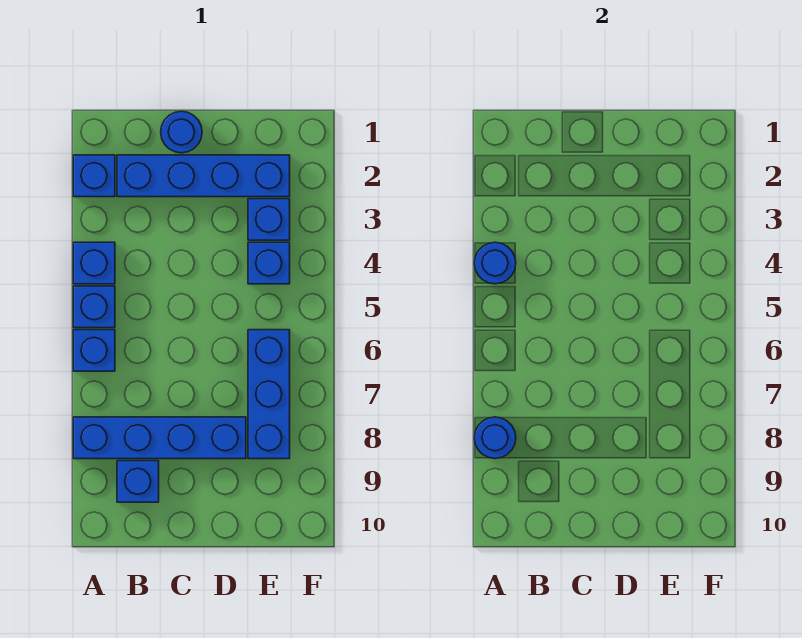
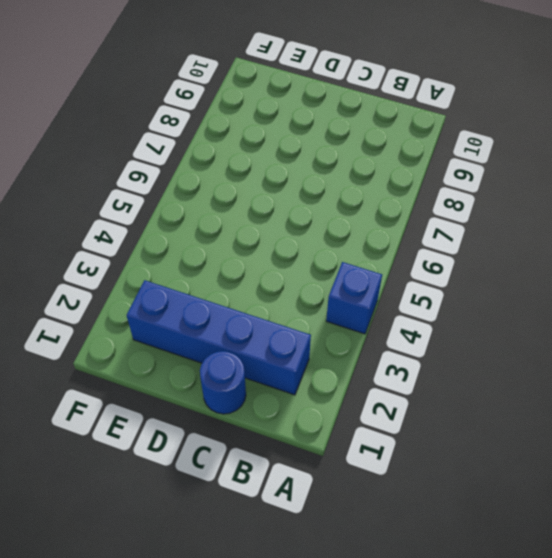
none -> blue 1x1 brick [73,155,115,197]
none -> blue 1x1 brick [73,286,115,328]
none -> blue 1x1 brick [73,330,115,371]

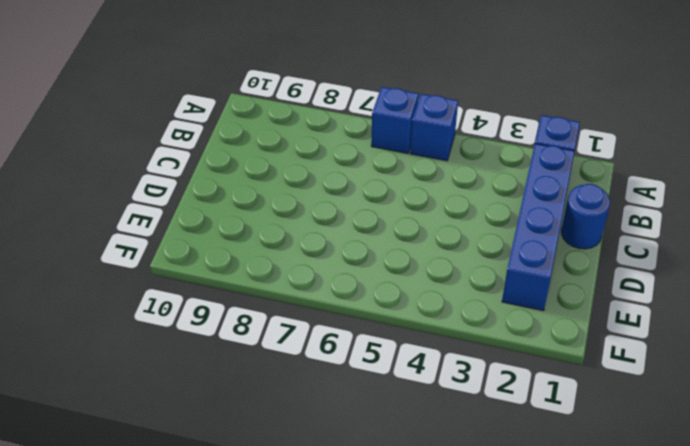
none -> blue 1x1 brick [73,242,115,284]
none -> blue 1x4 brick [73,417,246,459]
none -> blue 1x1 brick [117,461,159,502]

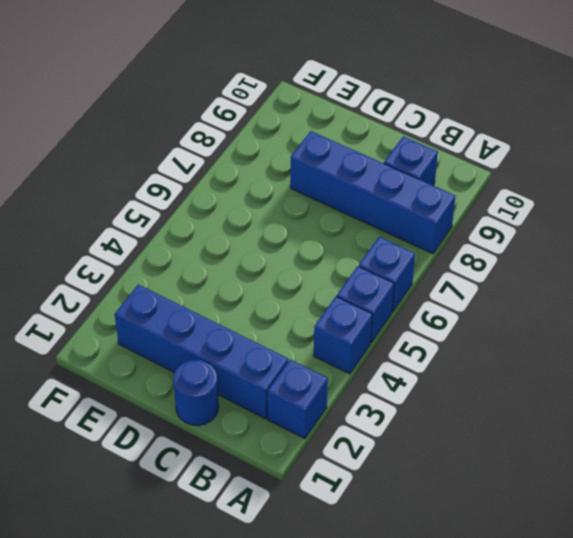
none -> blue 1x1 brick [248,199,290,240]
none -> blue 1x1 brick [248,242,290,284]
none -> blue 1x3 brick [248,330,290,459]

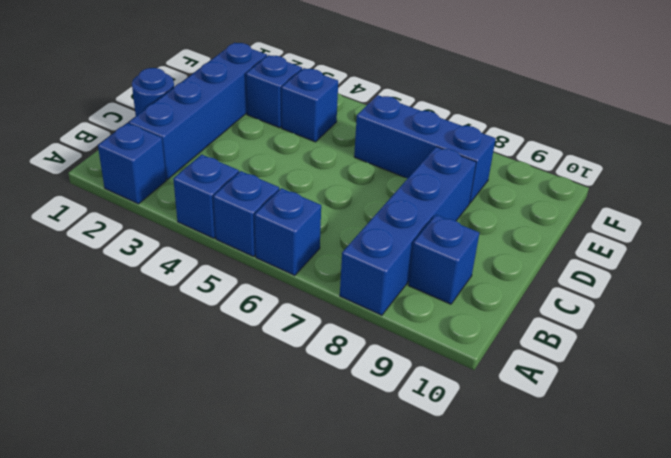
none -> blue 1x1 round brick [474,242,516,284]
none -> blue 1x1 round brick [474,417,516,459]

